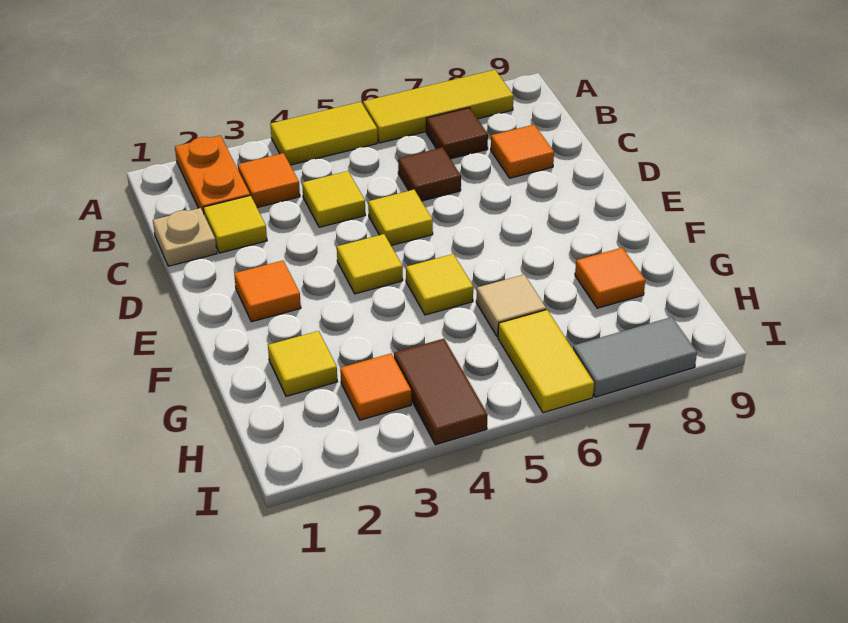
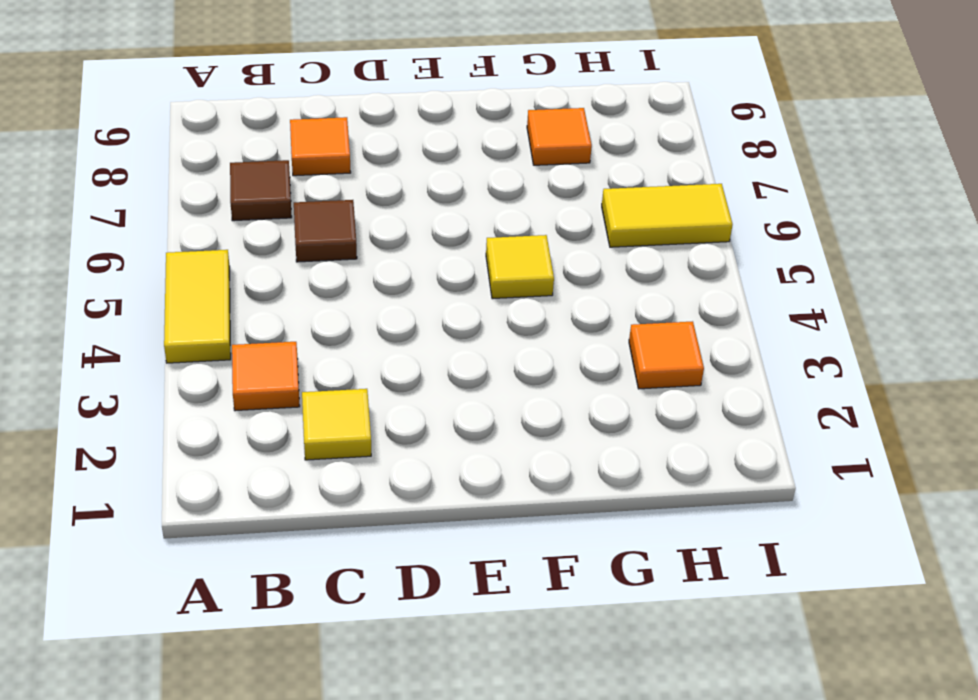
none -> orange 1x2 plate [175,135,250,214]
none -> yellow 1x3 tile [363,70,514,143]
none -> tan 1x1 plate [153,208,217,266]

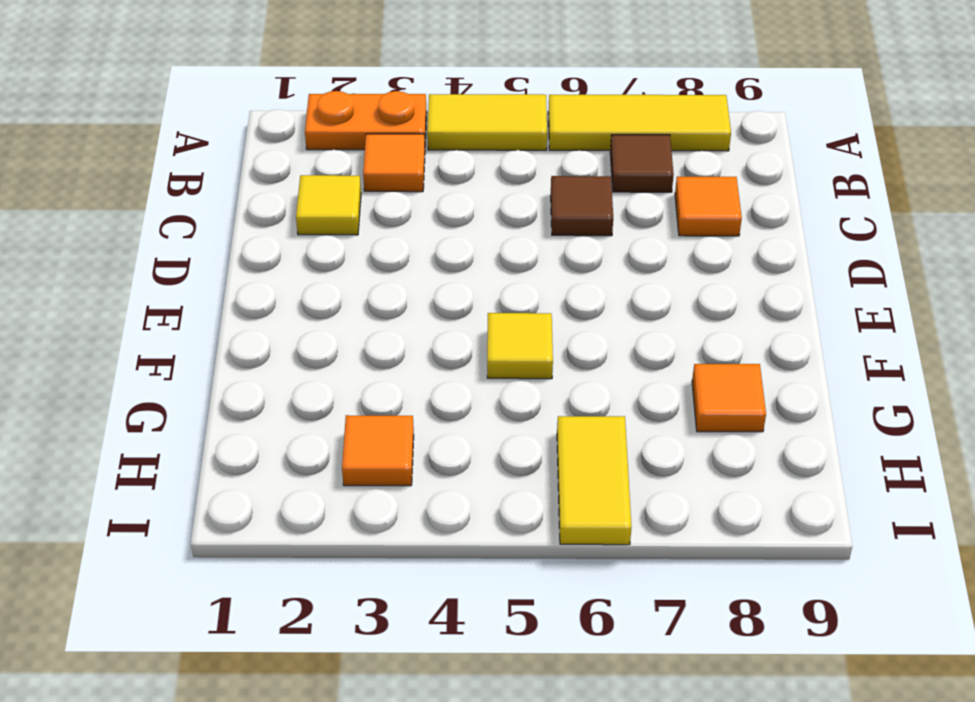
orange 1x2 plate [305,91,427,150] -> orange 1x2 plate turned to [175,135,250,214]
none -> tan 1x1 plate [153,208,217,266]
none -> yellow 1x1 tile [302,171,365,227]
none -> yellow 1x1 tile [368,190,433,246]

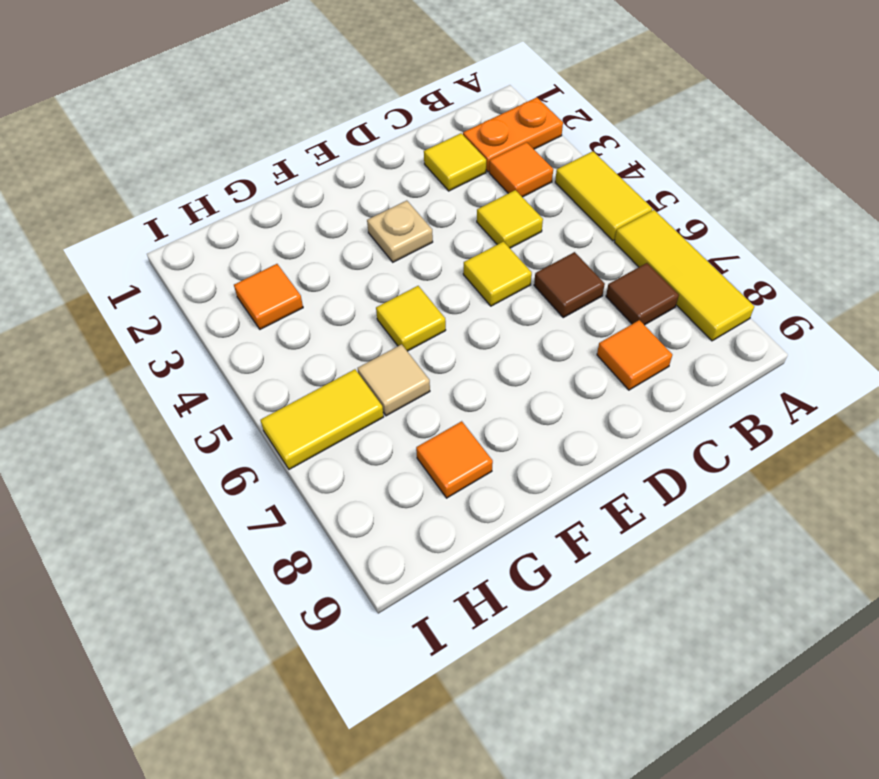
tan 1x1 plate [367,201,433,262] -> tan 1x1 plate moved to [153,208,217,266]
none -> orange 1x1 tile [234,261,301,322]
none -> yellow 1x1 tile [337,234,403,294]
none -> yellow 1x1 tile [268,331,338,396]

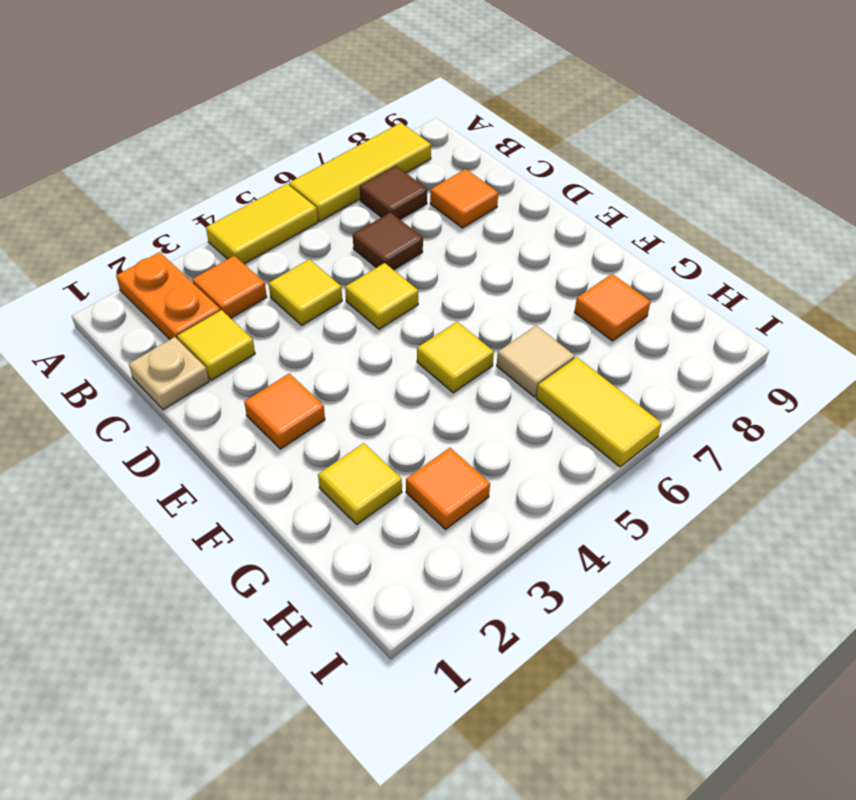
none -> yellow 1x1 tile [337,234,403,294]
none -> brown 1x2 tile [394,339,488,445]
none -> grey 1x2 tile [573,317,697,397]

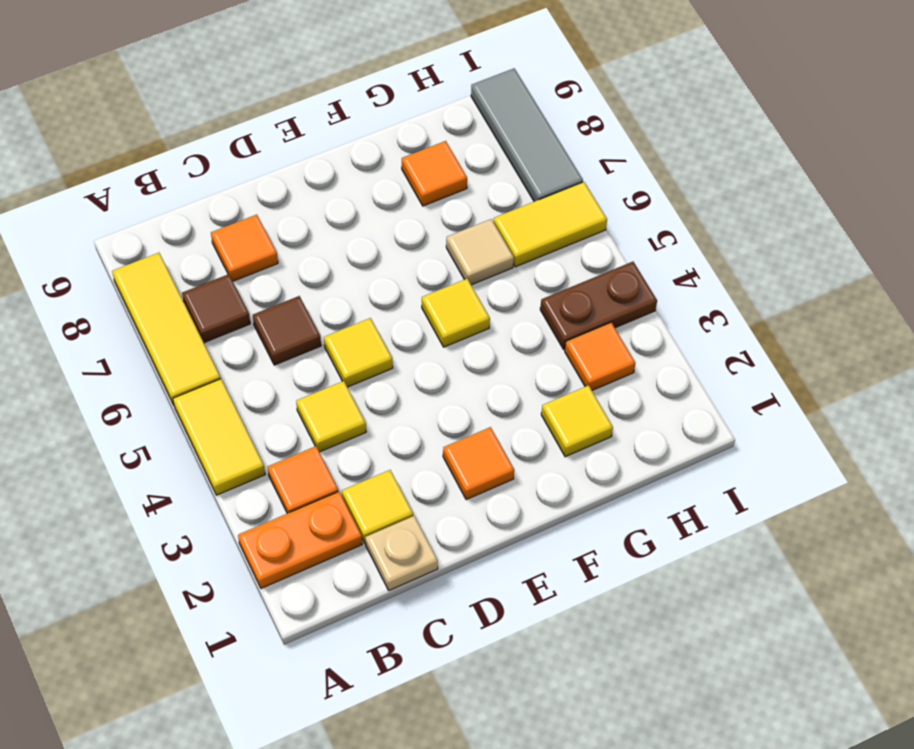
brown 1x2 plate [540,262,657,349] -> brown 1x2 tile [394,339,488,445]
grey 1x3 tile [471,68,583,202] -> grey 1x2 tile [573,317,697,397]
none -> yellow 1x1 tile [337,234,403,294]

